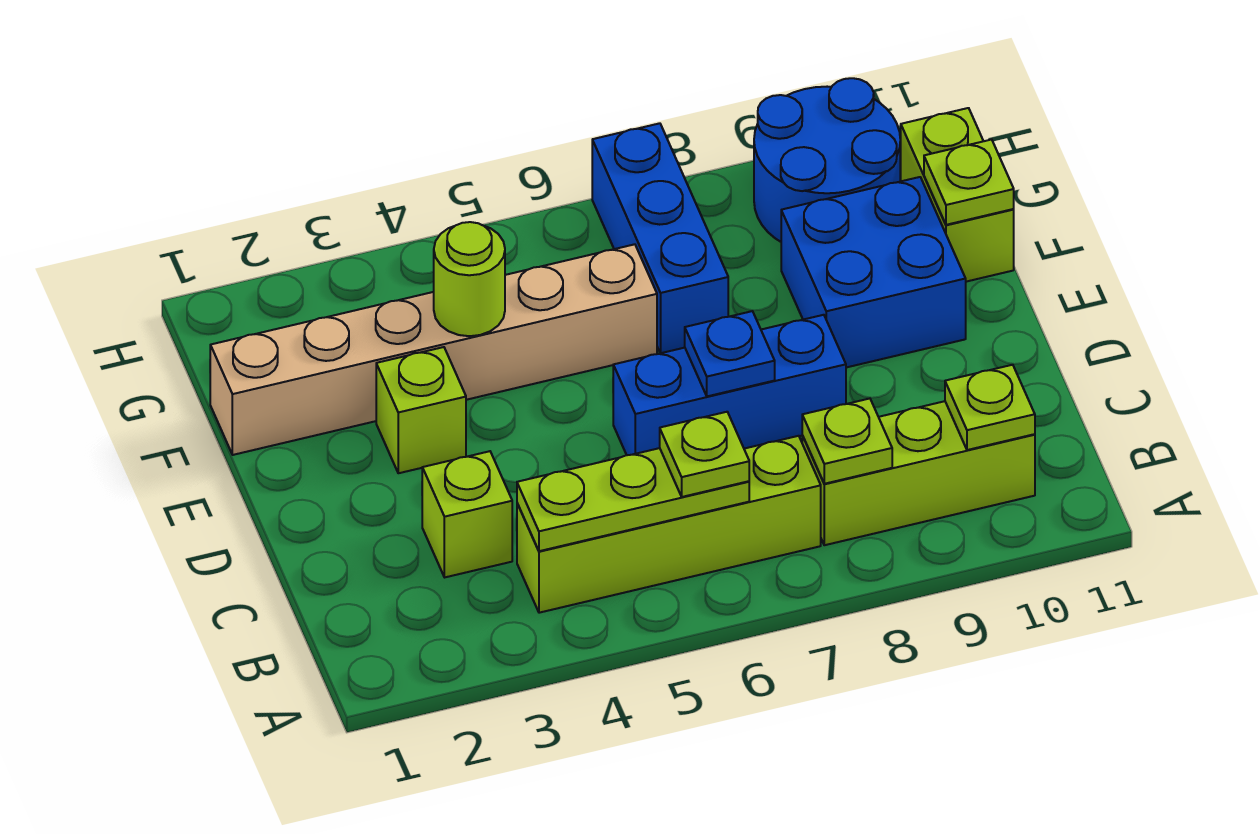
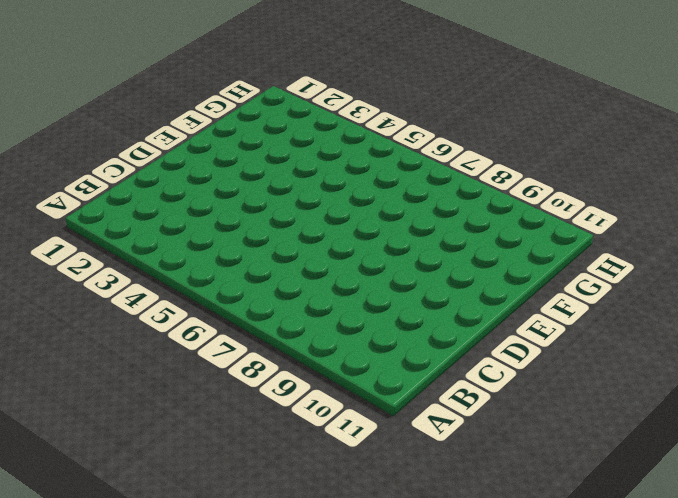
none -> lime 1x4 brick [517,436,821,613]
none -> lime 1x3 brick [802,401,1035,545]
none -> lime 1x1 brick [422,451,512,577]

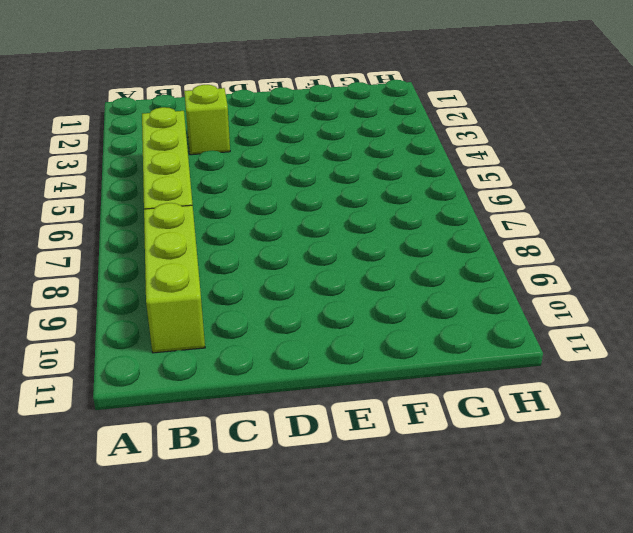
none -> blue 1x3 brick [613,315,846,455]
none -> lime 1x1 brick [376,347,466,473]
none -> blue 2x2 brick [781,177,966,367]

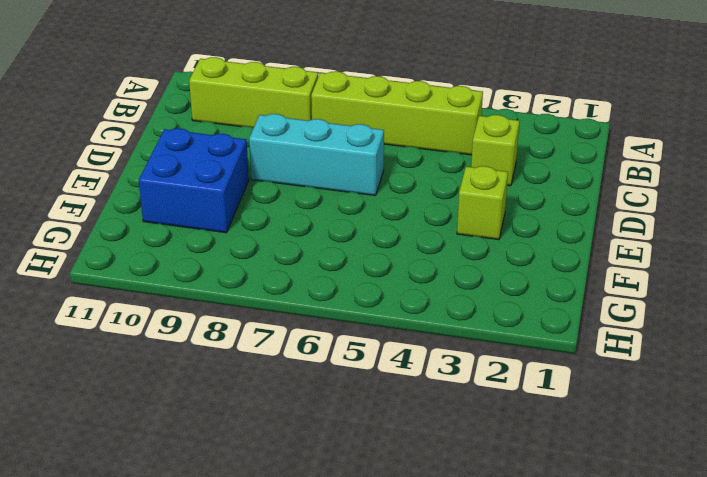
cyan 1x3 brick [249,114,384,195] -> blue 1x3 brick [613,315,846,455]
none -> tan 1x6 brick [210,244,657,455]
none -> blue 1x3 brick [592,123,728,353]
none -> lime 1x2 brick [900,108,1014,282]

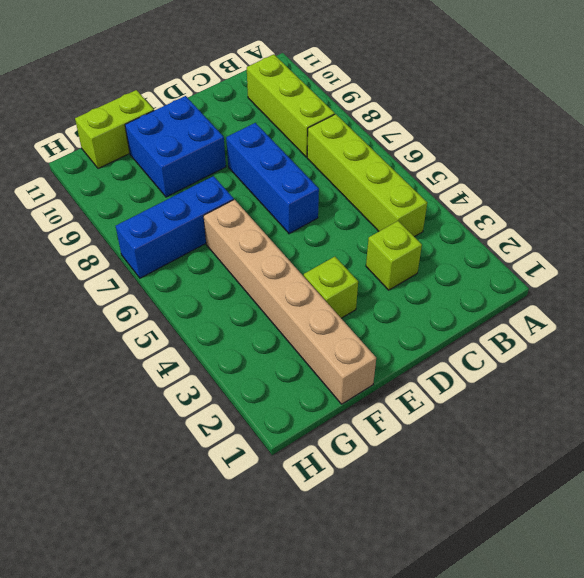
none -> blue 2x2 round brick [754,78,900,242]
none -> lime 1x3 plate [517,448,749,551]
none -> lime 1x1 plate [802,399,892,484]

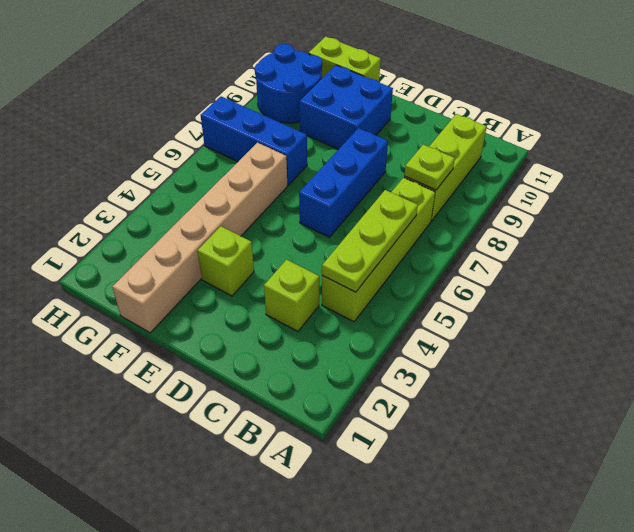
none -> lime 1x1 plate [945,365,1035,450]
none -> blue 1x1 plate [685,311,775,396]
none -> lime 1x1 round brick [434,222,505,336]

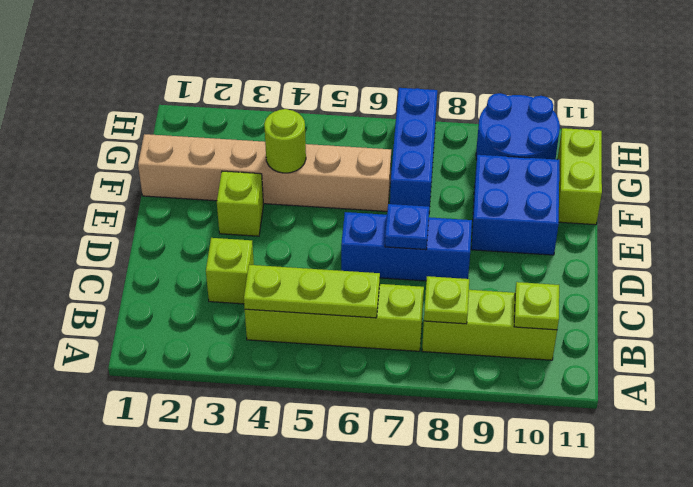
none -> lime 1x1 plate [924,140,1014,225]
none -> lime 1x1 plate [660,412,749,497]

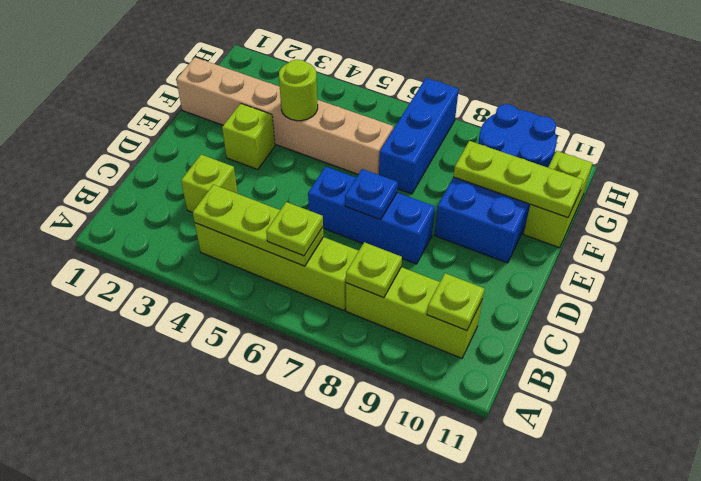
lime 1x3 plate [453,141,583,218] -> lime 1x1 plate [924,140,1014,225]

